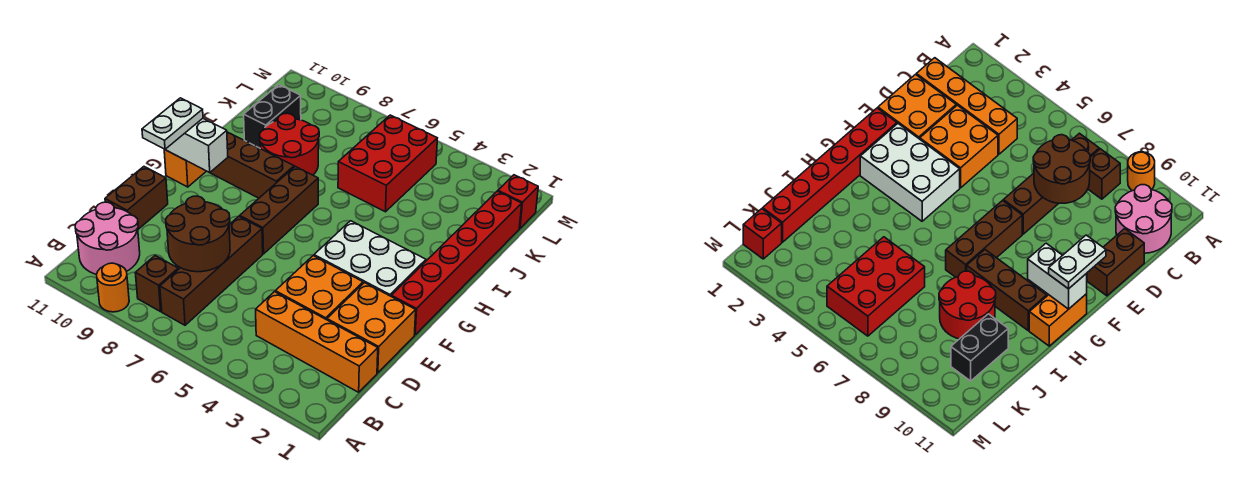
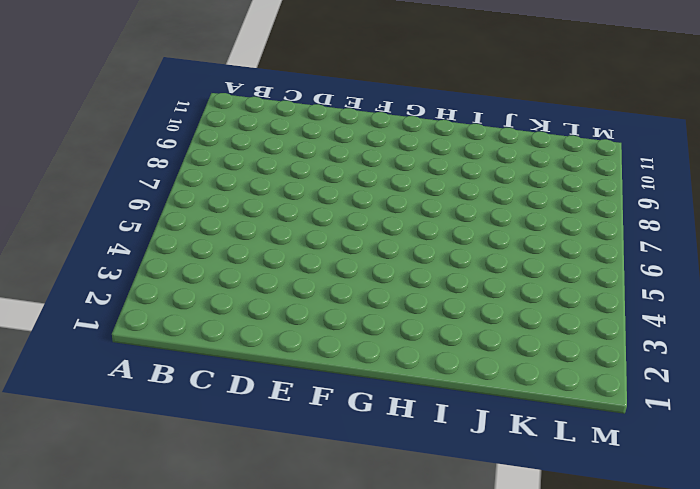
none -> orange 1x1 round brick [97,263,129,312]
none -> brown 1x4 brick [160,216,263,325]
none -> brown 1x1 brick [135,256,178,312]

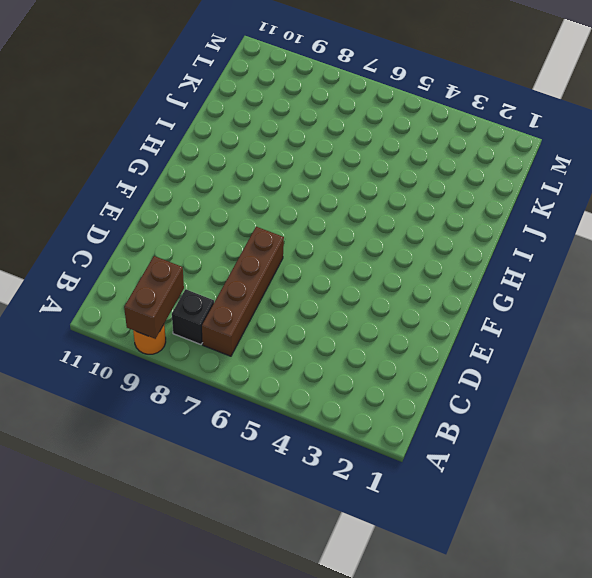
brown 1x2 brick [124,256,184,339] -> brown 1x2 brick moved to [105,167,168,229]
black 1x1 brick [172,289,214,344] -> brown 1x1 brick [135,256,178,312]
none -> pink 2x2 round brick [75,202,140,275]
none -> orange 1x4 brick [256,292,378,392]
none -> orange 2x2 brick [327,283,416,373]

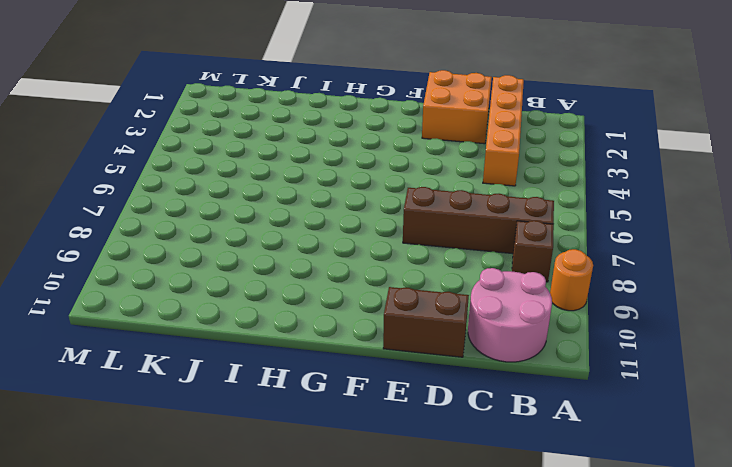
none -> orange 2x2 brick [275,256,363,320]
none -> red 1x6 brick [391,191,522,335]
none -> white 2x3 brick [314,221,426,296]

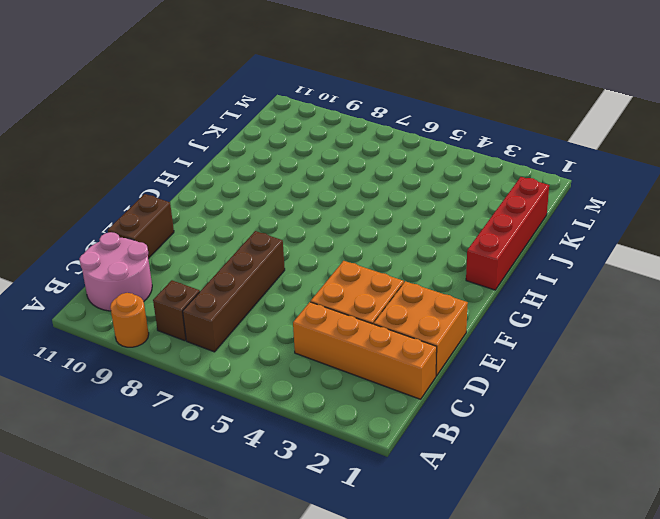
red 1x4 brick [466,177,549,290] -> red 1x6 brick [391,191,522,335]
none -> white 2x3 brick [314,221,426,296]
none -> brown 1x3 brick [240,166,318,254]
none -> orange 1x2 brick [164,149,206,187]

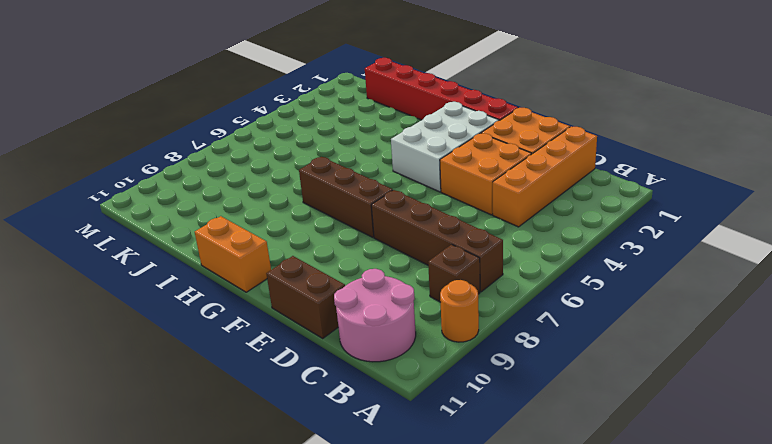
none -> brown 1x3 brick [210,132,294,198]
none -> red 2x2 round brick [260,113,319,175]
none -> red 2x3 brick [338,115,437,212]

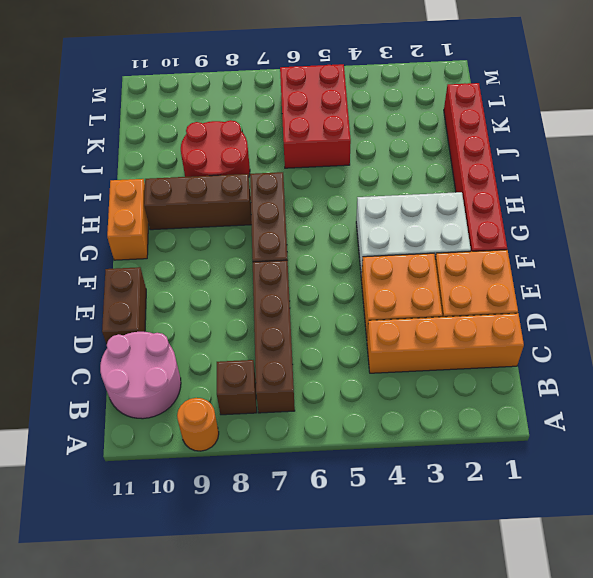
none -> black 1x2 brick [244,85,301,149]
none -> red 1x1 brick [498,175,538,228]
none -> brown 2x2 round brick [166,196,230,272]

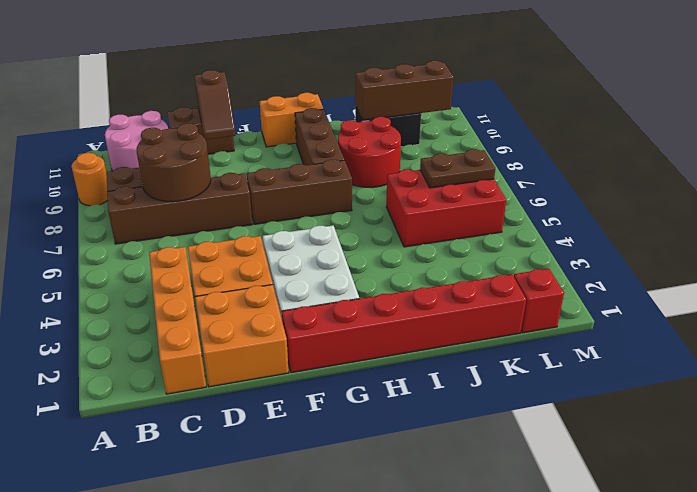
brown 1x2 slope [194,70,236,140] -> none
brown 1x3 brick [355,61,454,120] -> none
brown 1x2 plate [420,149,495,188] -> none
none -> white 1x2 brick [165,119,228,173]
none -> white 1x2 plate [142,98,203,149]

